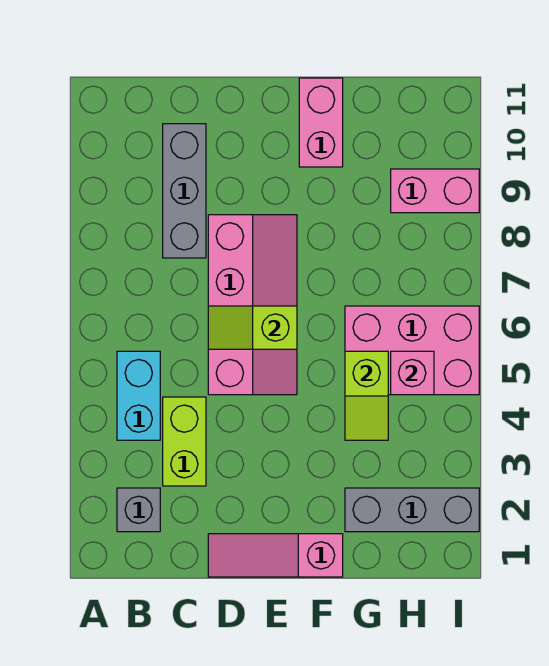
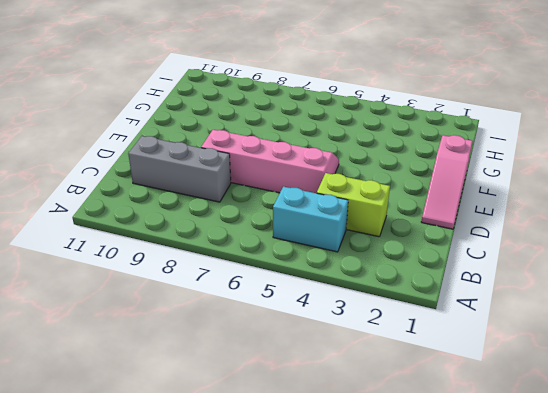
none -> grey 1x1 brick [117,488,160,532]
none -> pink 1x2 brick [299,78,343,167]
none -> grey 1x3 brick [345,488,479,532]

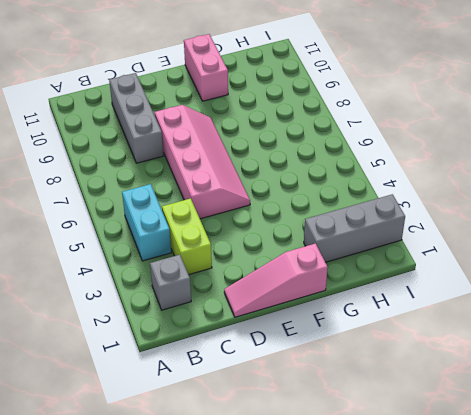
none -> pink 2x3 brick [345,306,479,395]
none -> pink 1x2 brick [391,169,479,213]
none -> lime 1x2 slope [208,306,297,349]

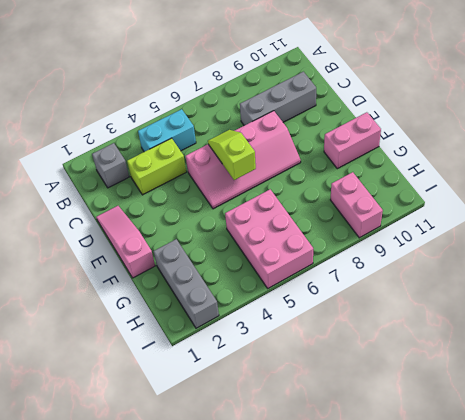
none -> lime 1x2 slope [345,351,388,440]
none -> pink 1x1 brick [391,351,434,395]

